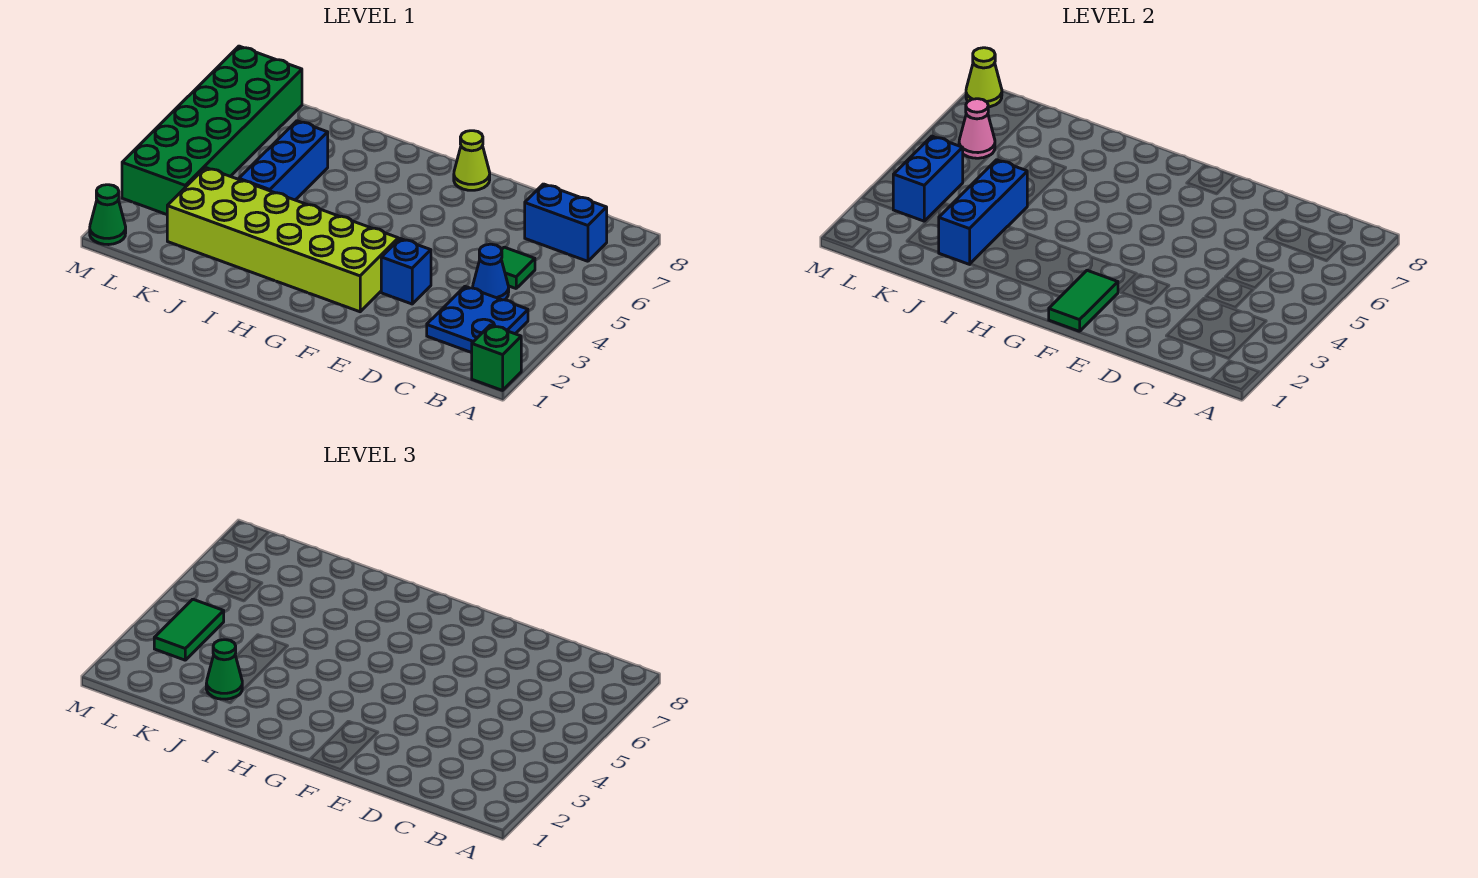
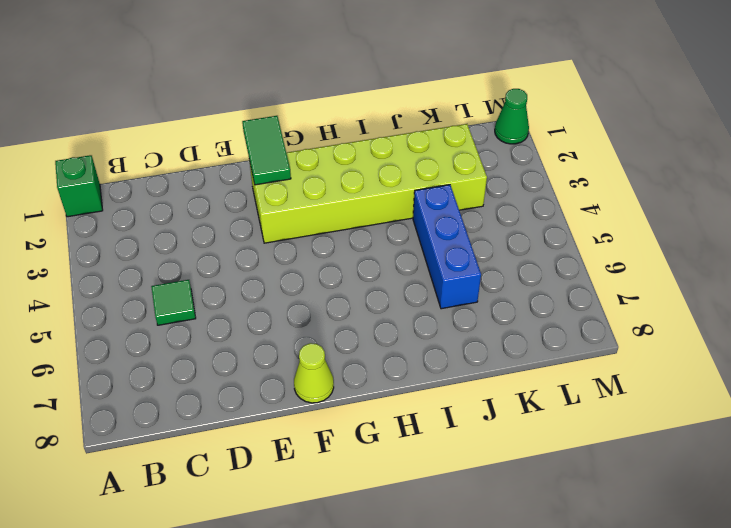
none -> blue 2x2 plate [427,286,528,353]
none -> blue 1x2 brick [525,184,607,261]
none -> blue 1x1 cone [473,244,509,300]

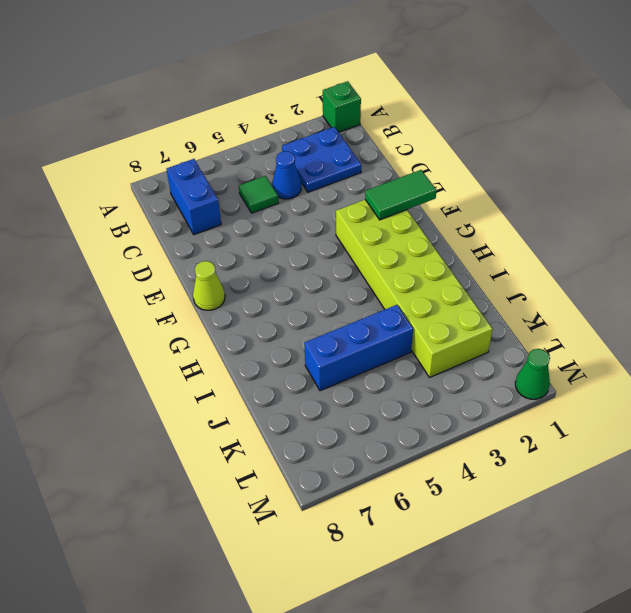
none -> blue 1x1 brick [381,239,431,304]
none -> green 2x6 brick [122,46,302,215]
none -> blue 1x3 brick [939,160,1027,264]

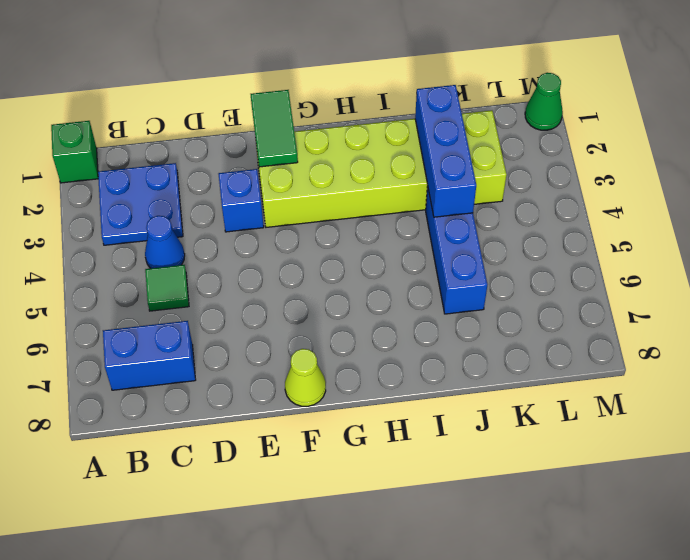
none -> green 2x6 brick [122,46,302,215]
none -> blue 1x2 brick [893,136,963,221]
none -> pink 1x1 cone [959,99,995,158]

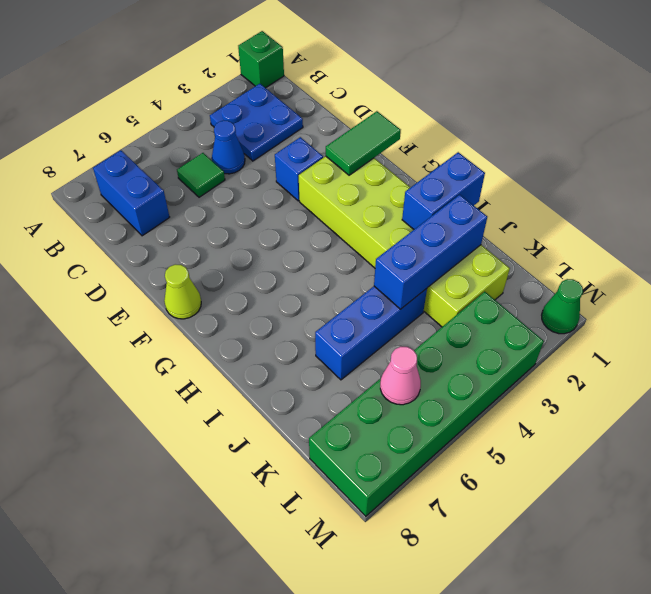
blue 1x2 brick [402,152,485,229] -> blue 1x2 brick moved to [893,136,963,221]
none -> lime 1x1 cone [966,48,1002,107]
none -> green 1x1 cone [206,640,242,699]
none -> green 1x2 tile [154,599,224,660]

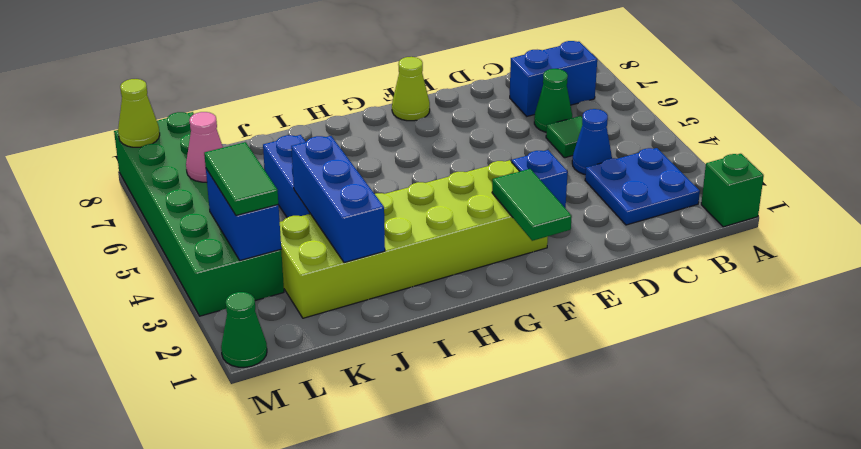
green 1x1 cone [534,69,572,132] -> green 1x1 cone moved to [206,640,242,699]

